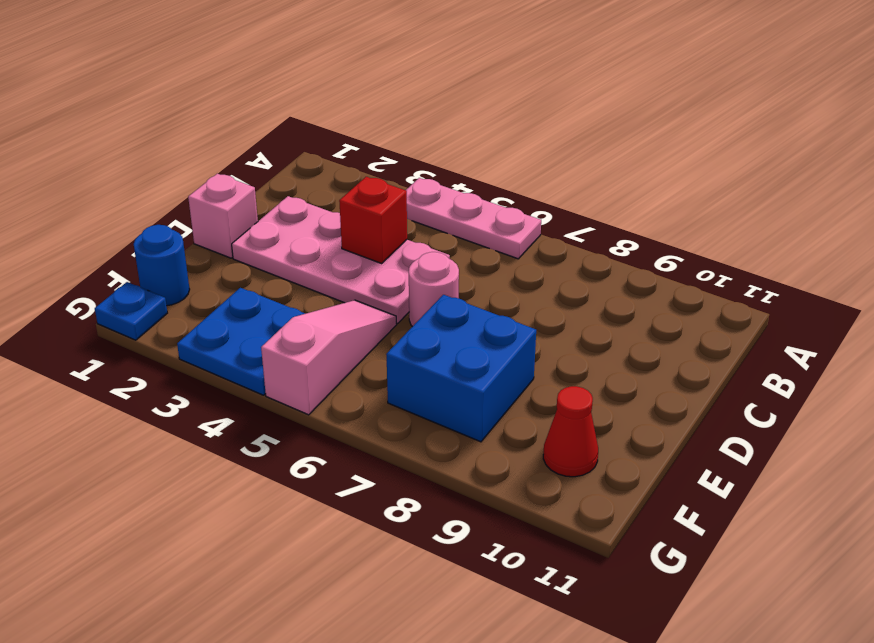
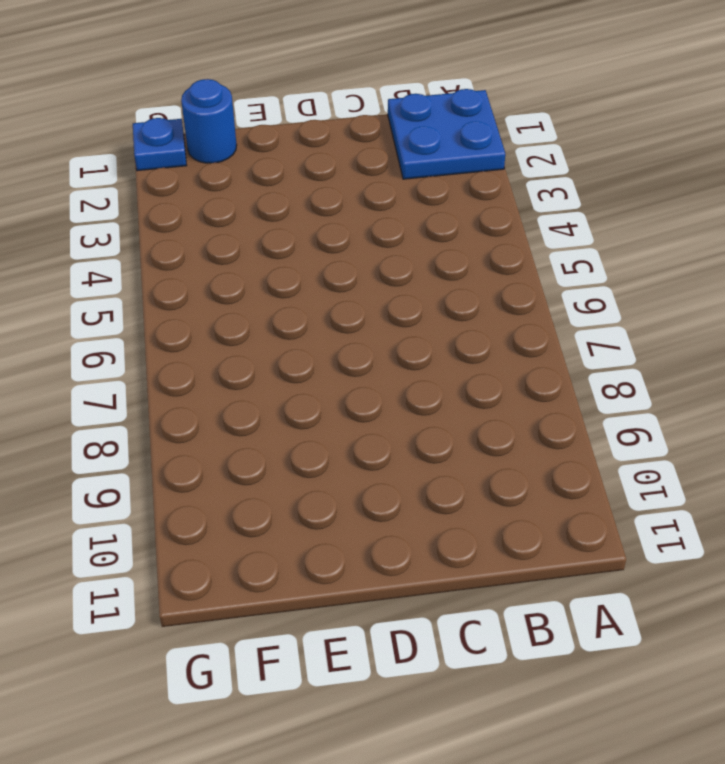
blue 2x2 plate [388,89,505,179] -> blue 2x2 plate moved to [177,288,305,395]
none -> pink 1x3 plate [406,178,541,259]
none -> pink 2x4 plate [232,196,450,323]

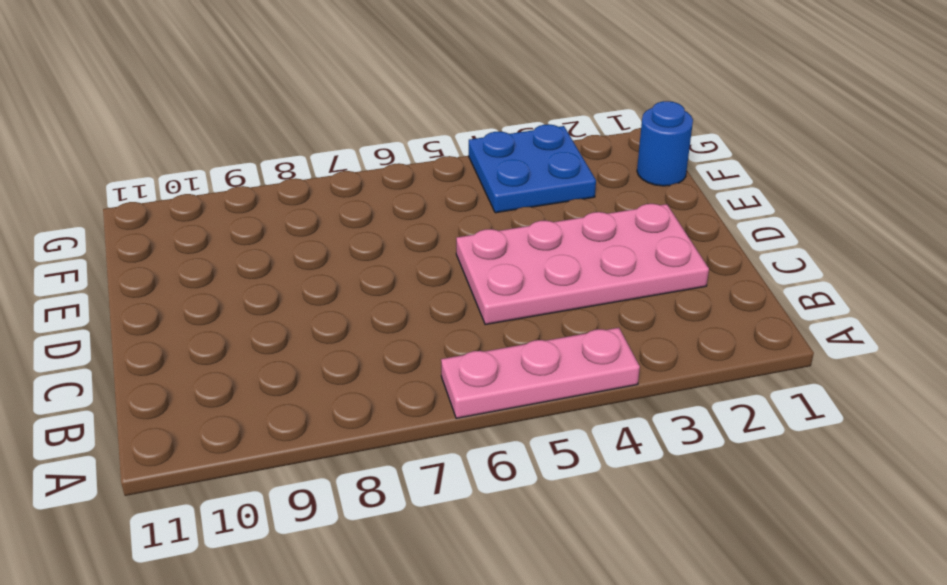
none -> pink 1x1 brick [188,174,258,258]
none -> pink 1x1 round brick [409,252,459,327]

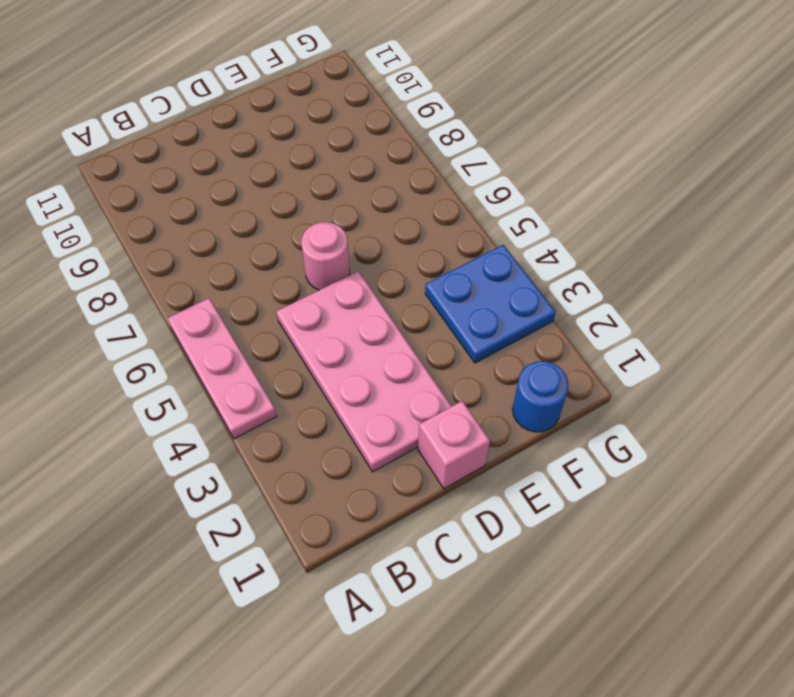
none -> pink 1x3 slope [261,300,397,415]
none -> blue 2x2 brick [386,295,536,442]

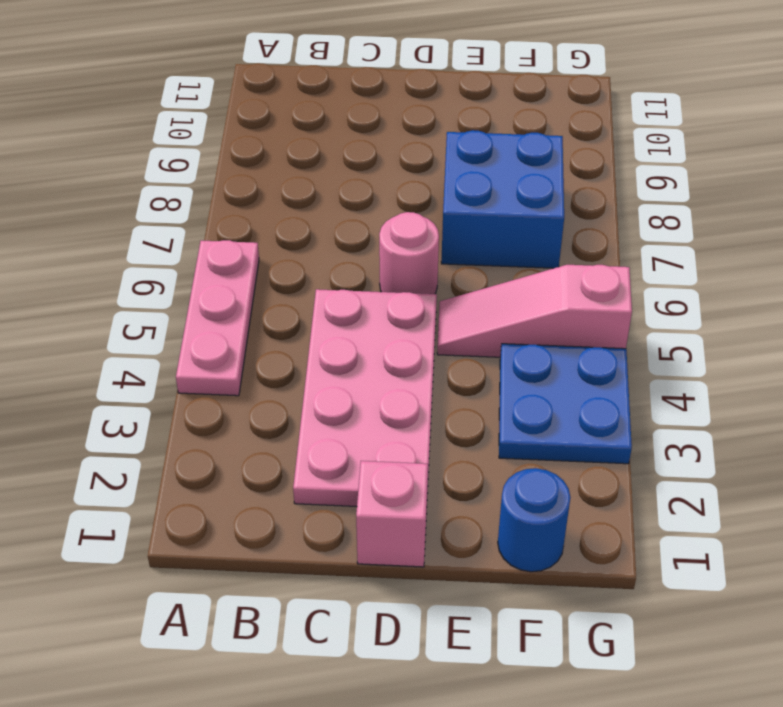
none -> red 1x1 cone [543,386,598,477]
none -> blue 1x1 plate [95,282,167,340]

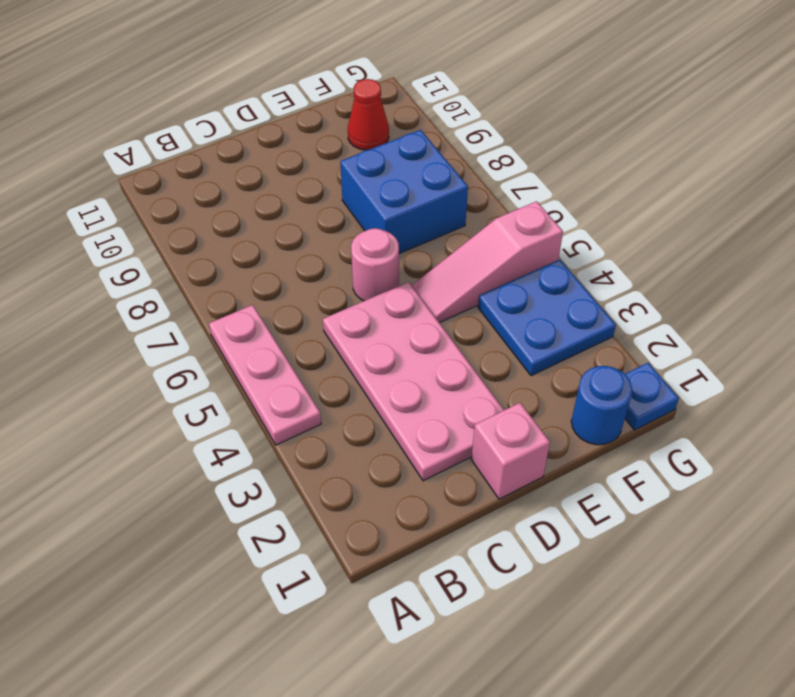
none -> red 1x1 brick [339,177,407,263]

